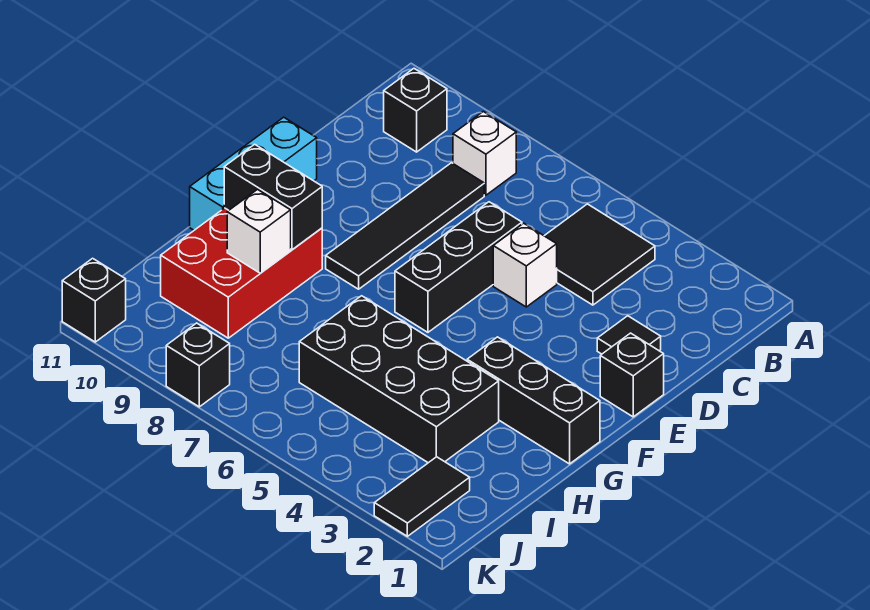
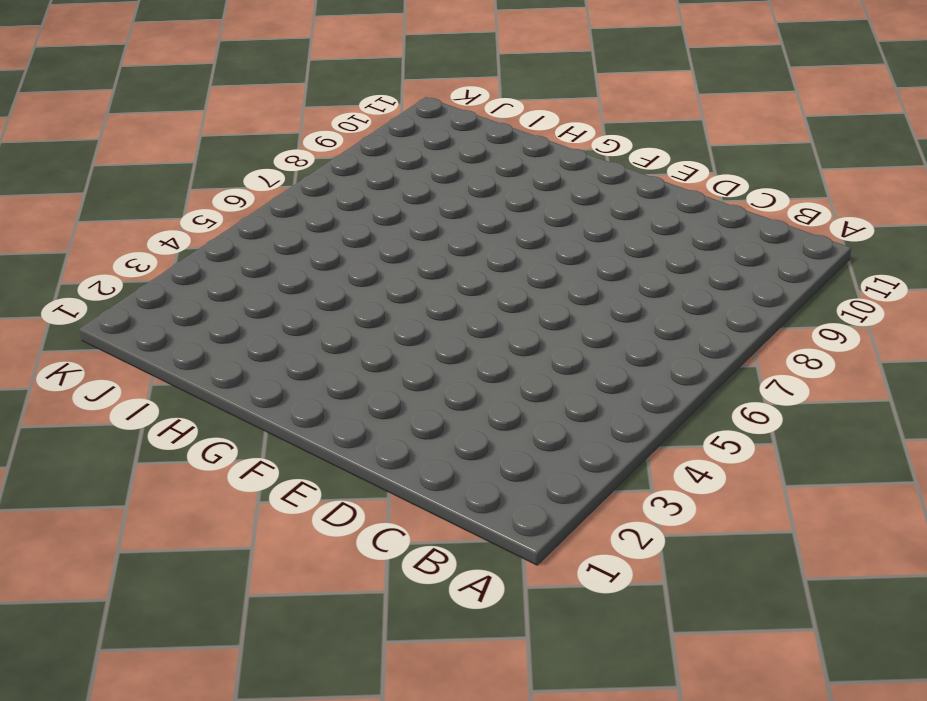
none -> black 2x2 tile [545,204,655,305]
none -> white 1x1 brick [453,112,516,195]
none -> black 1x1 brick [384,69,447,152]

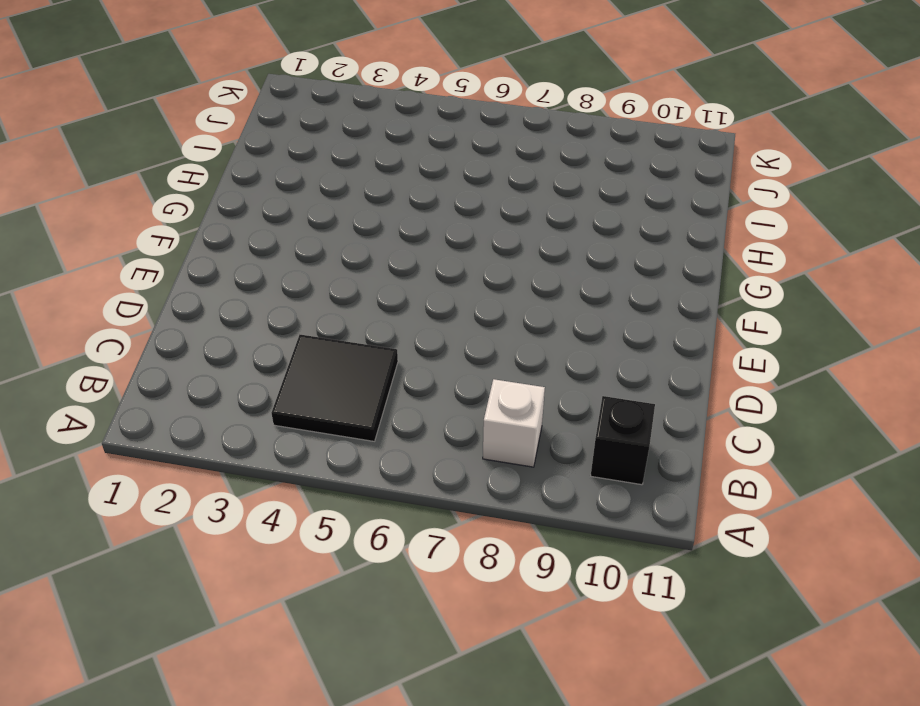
none -> black 1x4 tile [326,163,484,289]
none -> black 1x1 tile [597,316,661,354]
none -> white 1x1 brick [493,223,557,307]

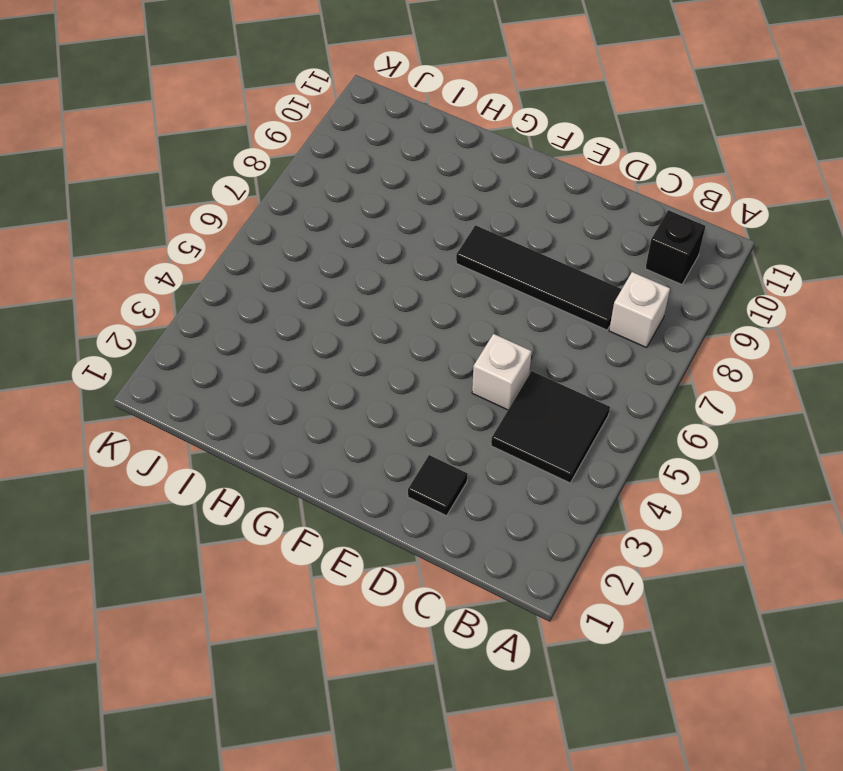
none -> black 1x3 brick [395,202,522,332]
none -> black 1x1 brick [600,333,664,417]
none -> cyan 1x3 brick [190,117,317,230]

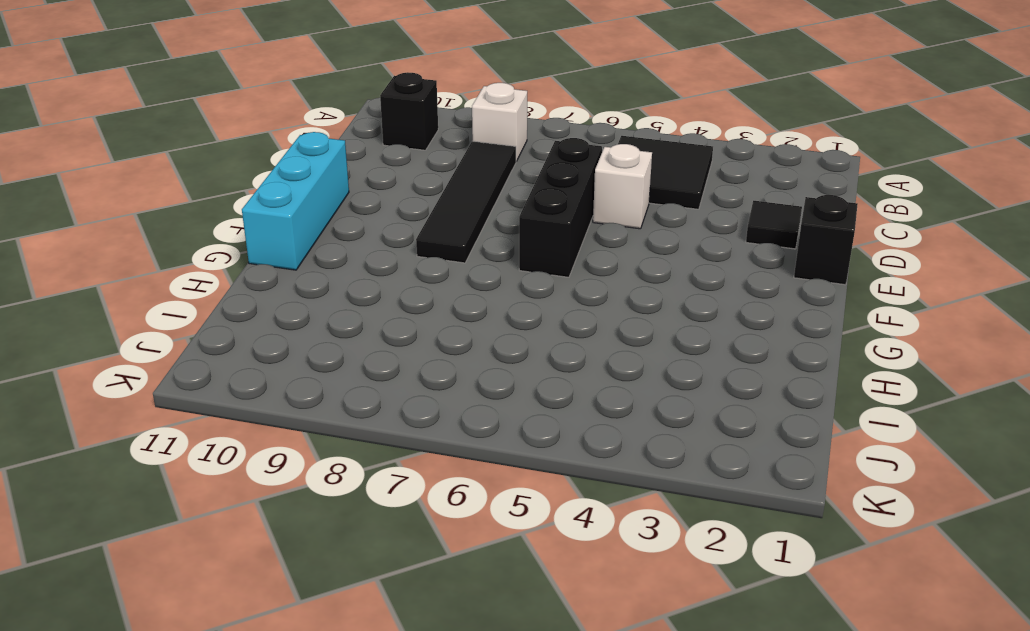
none -> black 1x3 brick [467,337,600,464]
none -> red 2x3 brick [161,208,322,338]
none -> black 2x4 brick [299,296,499,463]

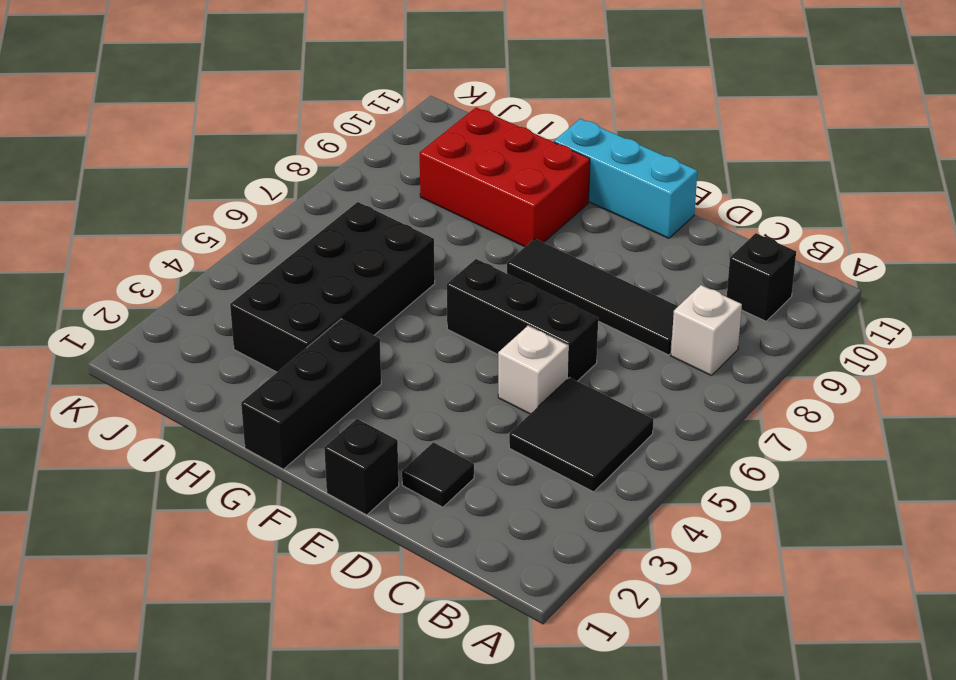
none -> black 1x2 tile [374,457,470,536]
none -> black 1x1 brick [166,323,230,407]
none -> black 1x1 brick [62,258,126,342]

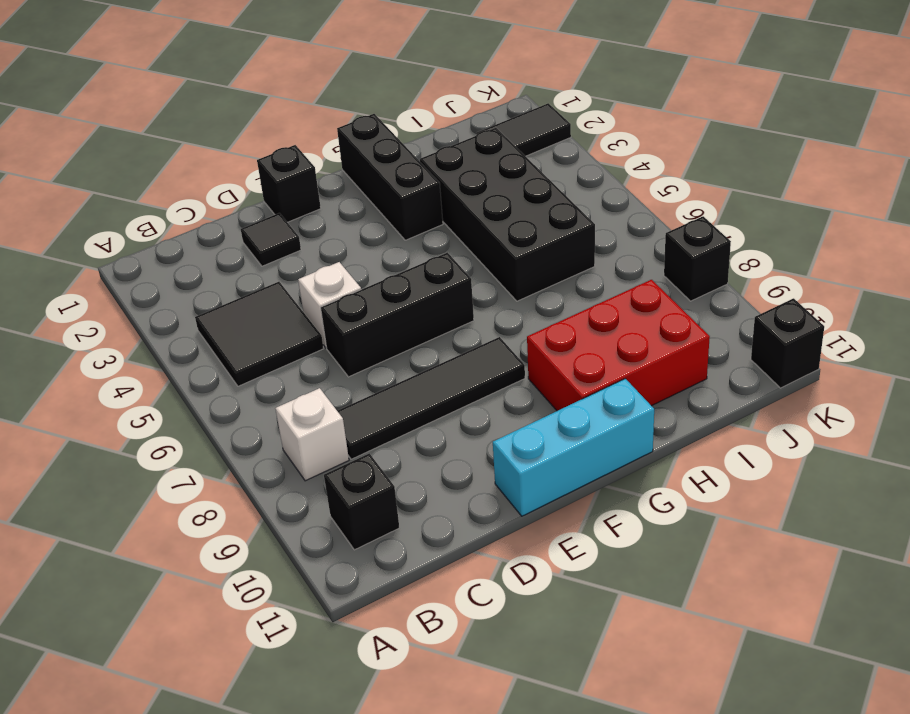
none -> black 1x2 brick [224,144,322,250]
none -> white 1x1 brick [227,190,291,273]

